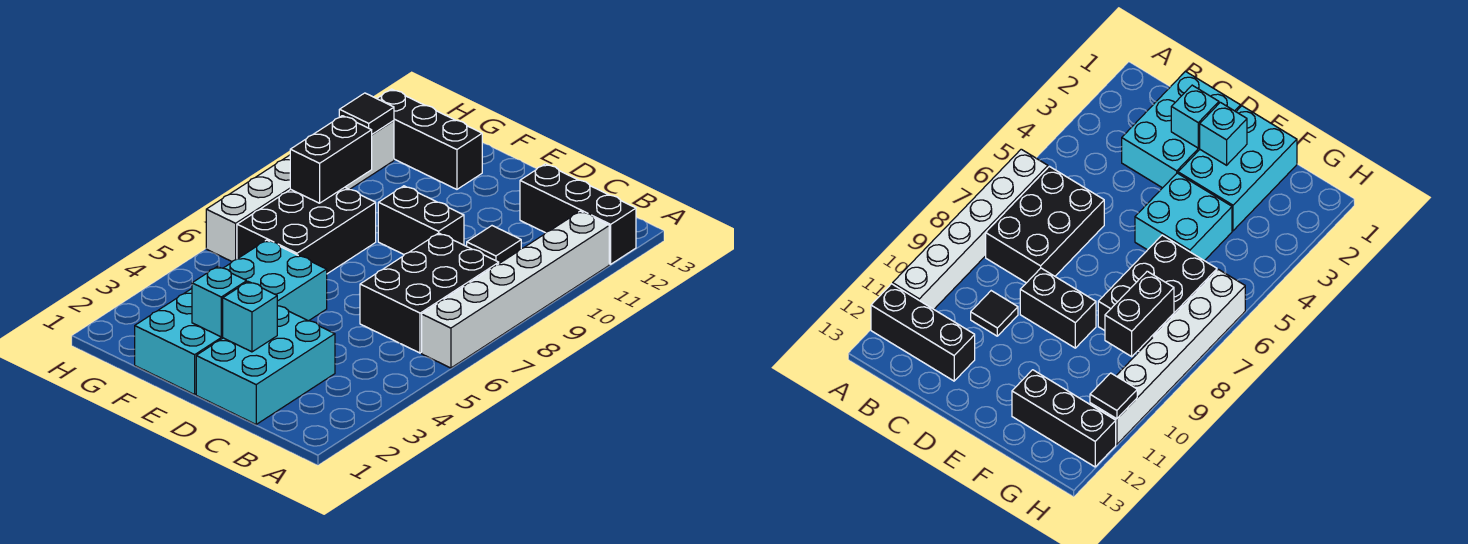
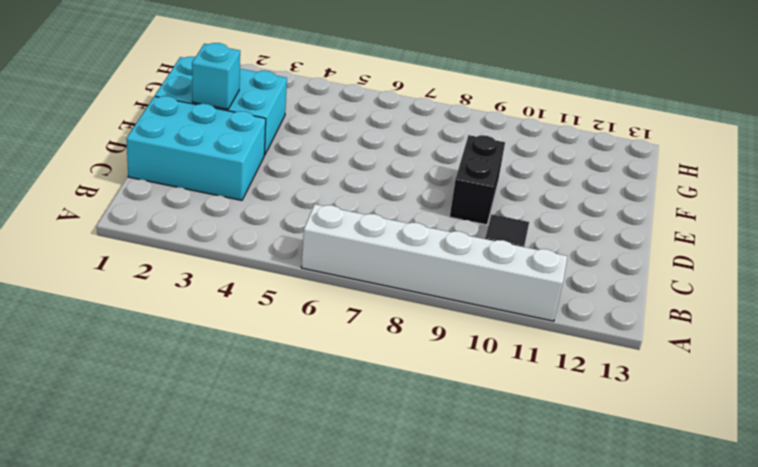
none -> black 1x3 brick [520,164,636,264]
none -> black 2x3 brick [360,233,499,353]
none -> cyan 2x2 brick [224,240,327,321]

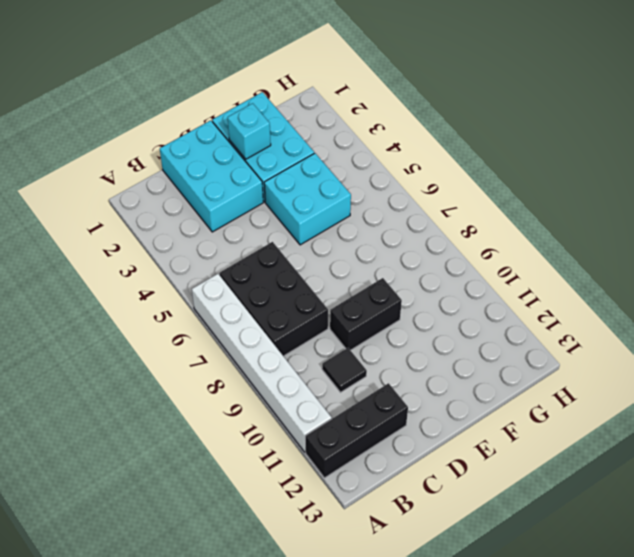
none -> black 2x3 brick [237,187,376,274]
none -> black 1x3 brick [377,89,482,189]
none -> white 1x6 brick [206,121,394,261]

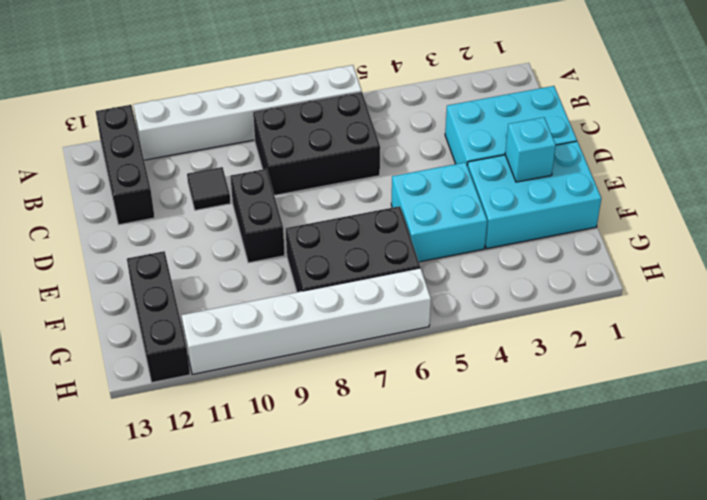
none -> cyan 1x1 brick [222,282,277,352]
none -> black 1x2 brick [290,116,372,203]
none -> black 1x1 tile [339,93,394,134]

